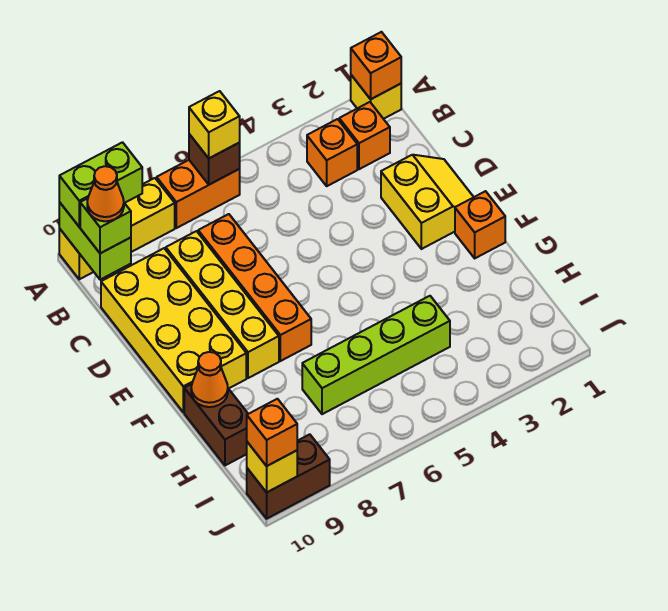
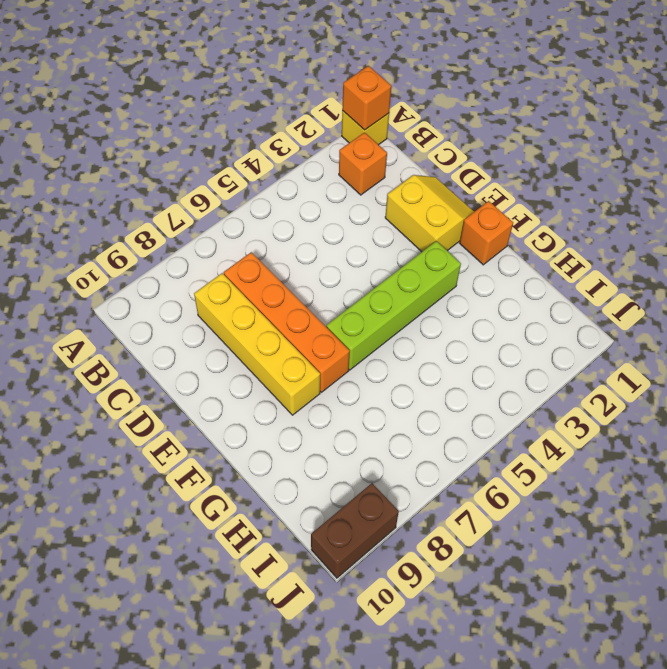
lime 1x4 brick [326,241,461,370] -> lime 1x4 brick moved to [302,296,450,414]
none -> orange 1x2 brick [157,160,240,228]
none -> yellow 1x3 brick [59,178,175,279]
none -> orange 1x1 brick [307,119,357,186]

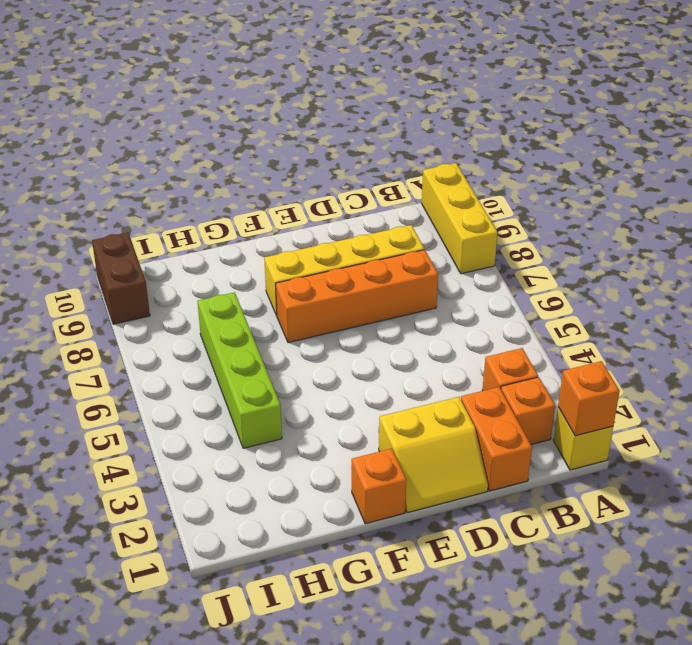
orange 1x2 brick [461,387,532,491] -> orange 1x2 brick moved to [157,160,240,228]
none -> yellow 2x4 brick [101,248,246,412]
none -> brown 1x2 brick [184,384,248,465]
none -> brown 1x1 brick [189,134,240,185]

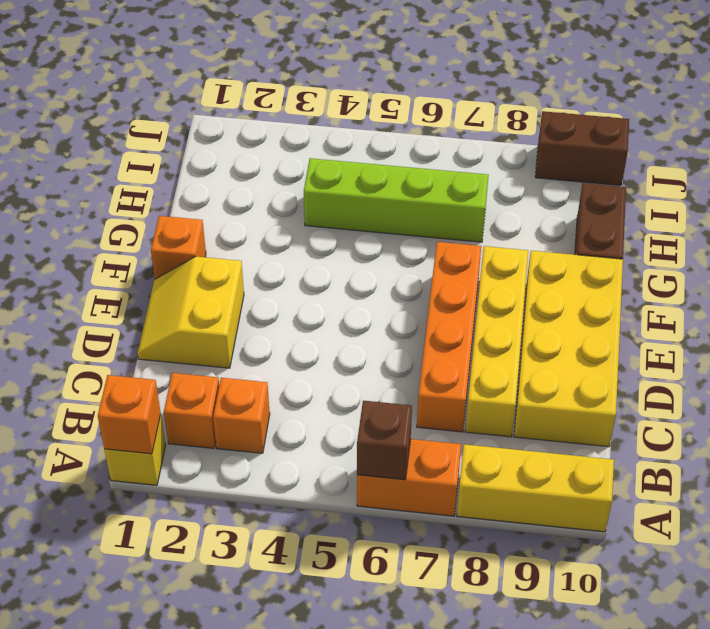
none -> lime 1x2 brick [59,202,131,280]
none -> orange 1x1 cone [191,352,228,407]
none -> yellow 1x1 brick [247,442,297,492]

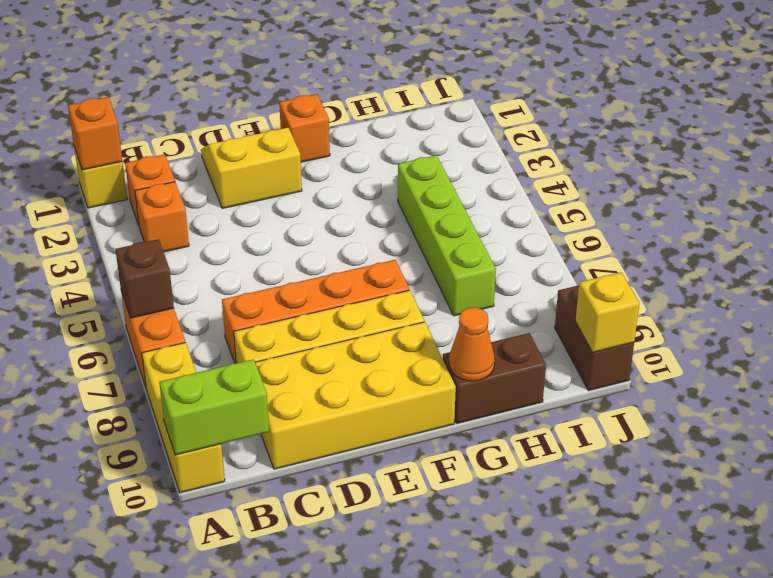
none -> yellow 1x1 brick [189,91,240,158]
none -> lime 1x2 brick [59,142,142,227]
none -> lime 1x1 brick [80,198,131,253]

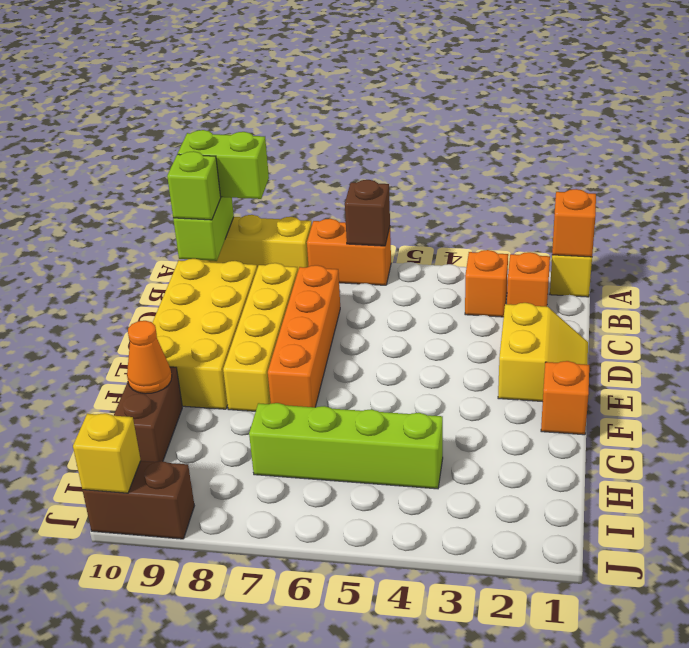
none -> yellow 1x1 brick [189,91,240,158]
none -> orange 1x1 brick [247,399,297,466]
none -> orange 1x1 cone [87,166,124,221]

